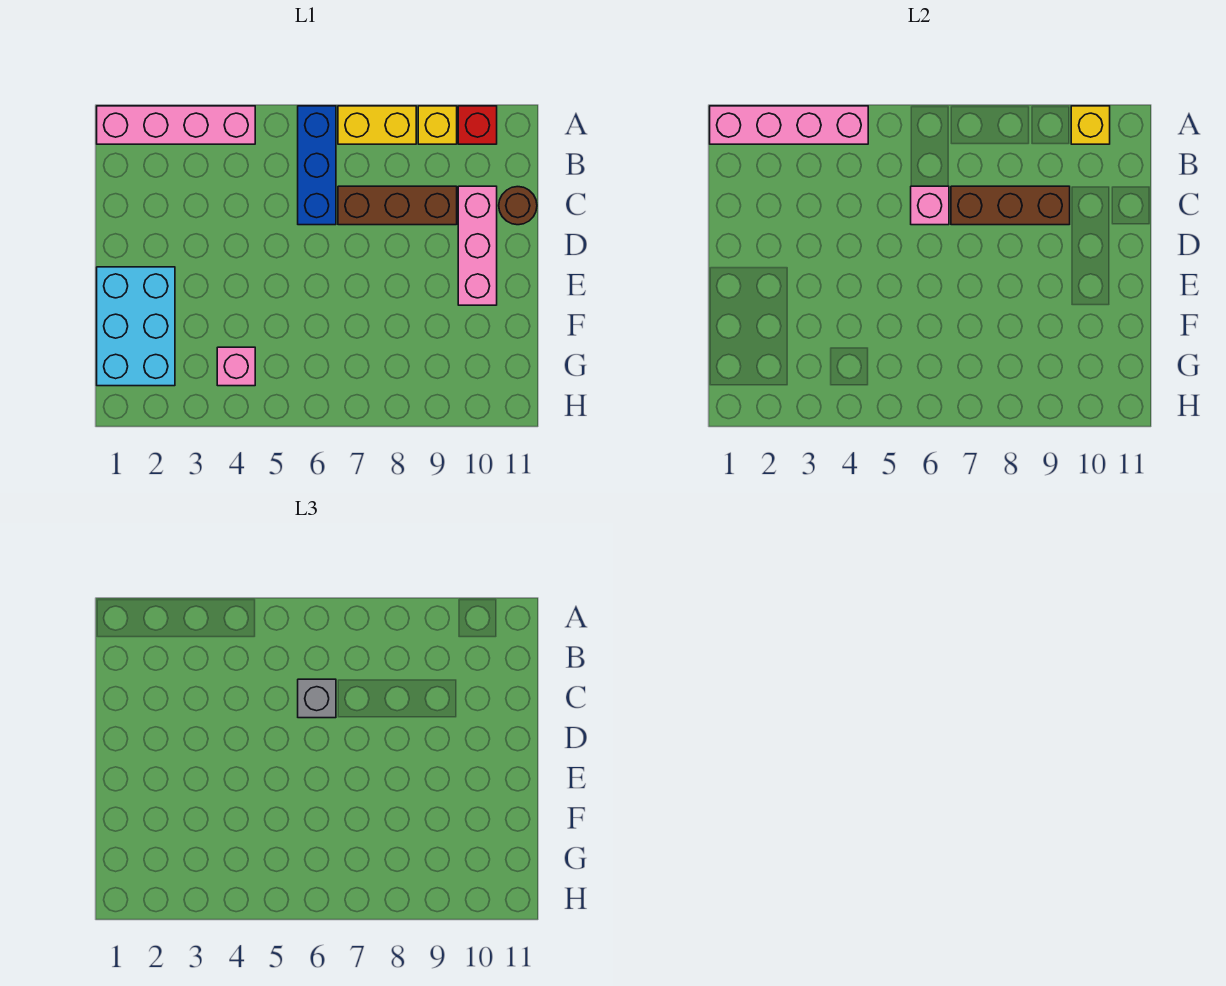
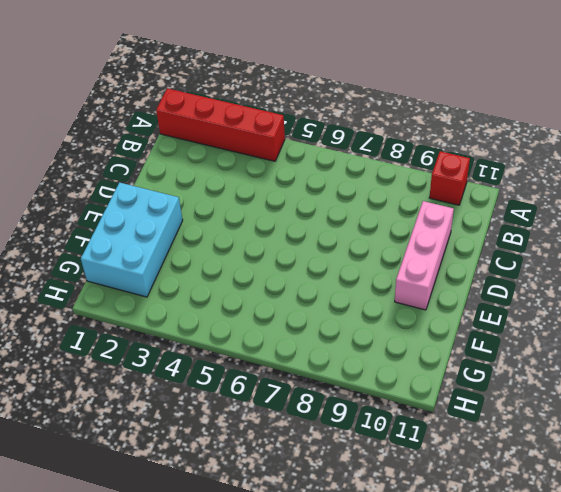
red 1x4 brick [156,88,285,161] -> pink 1x4 brick [97,106,255,144]
none -> blue 1x3 brick [298,106,336,225]
none -> yellow 1x2 brick [338,106,416,144]
none -> yellow 1x1 brick [418,106,457,144]

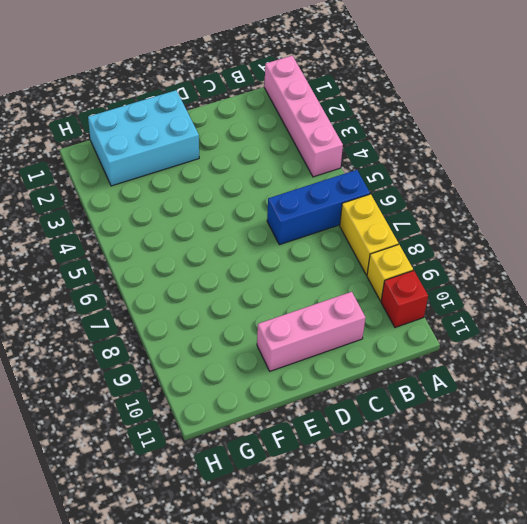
none -> brown 1x3 brick [338,186,457,225]
none -> brown 1x1 round brick [499,187,537,225]
none -> pink 1x1 brick [217,347,255,386]

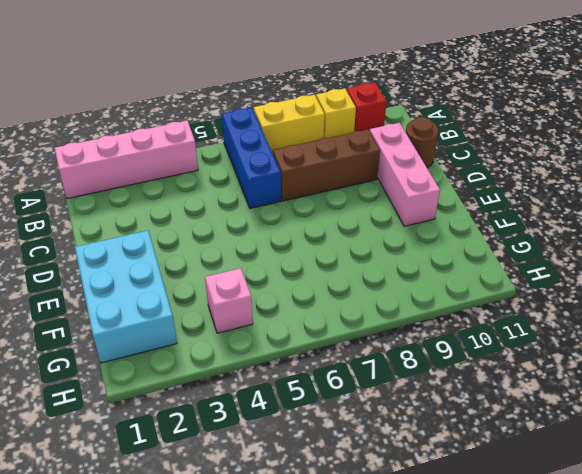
none -> pink 1x4 brick [710,106,868,144]
none -> yellow 1x1 brick [1071,106,1110,144]
none -> pink 1x1 brick [911,186,949,225]

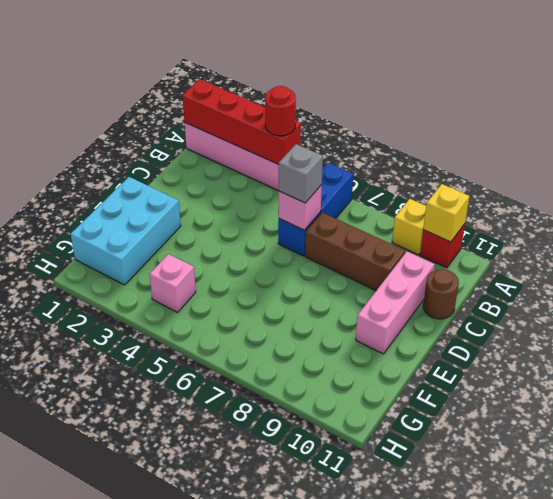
red 1x4 brick [183,79,301,164] -> pink 1x4 brick [710,106,868,144]
red 1x1 round brick [265,86,296,136] -> none
none -> yellow 1x2 brick [338,106,416,144]
none -> brown 1x3 brick [951,186,1070,225]

